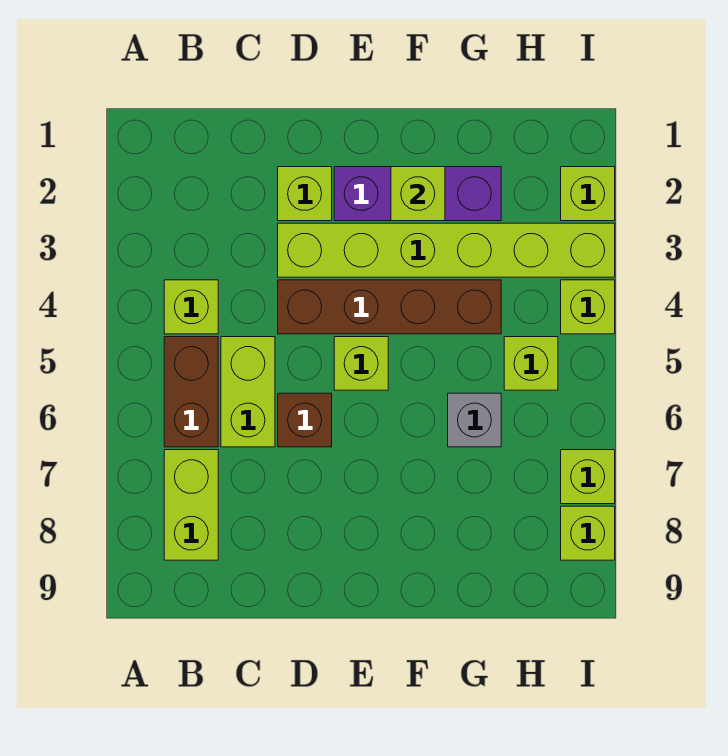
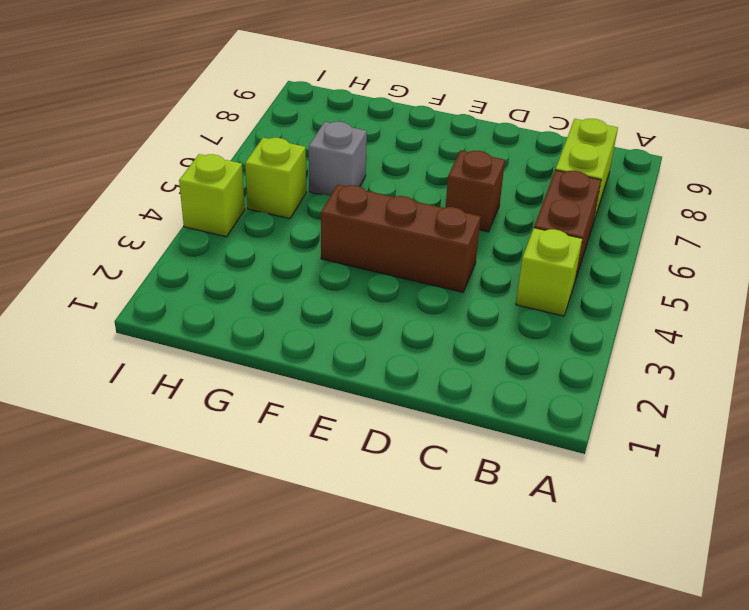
brown 1x3 brick [321,185,481,292] -> brown 1x4 brick [278,280,501,334]
none -> lime 1x2 brick [221,337,275,447]
none -> lime 1x1 brick [278,167,332,221]
none -> lime 1x6 brick [278,223,615,277]

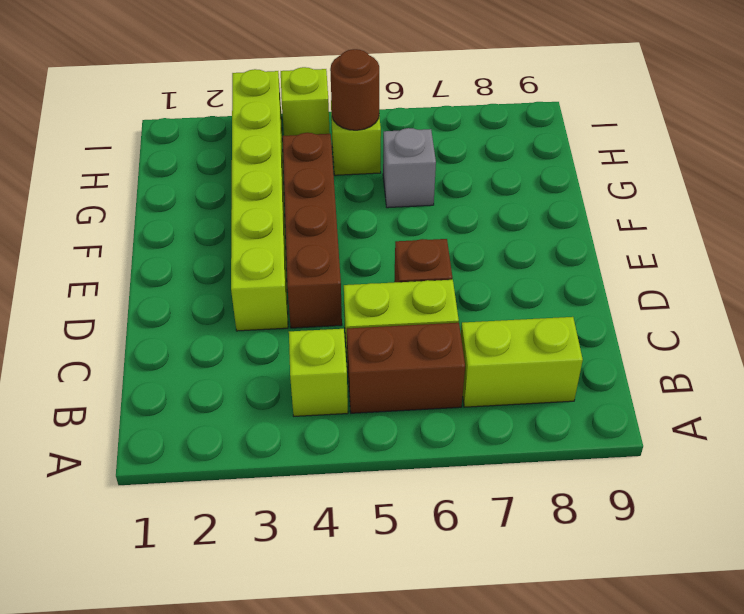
brown 1x1 round brick [330,49,379,130] -> none
none -> lime 1x1 brick [278,167,332,221]
none -> purple 1x3 brick [334,167,501,221]
none -> lime 1x1 brick [334,337,388,390]

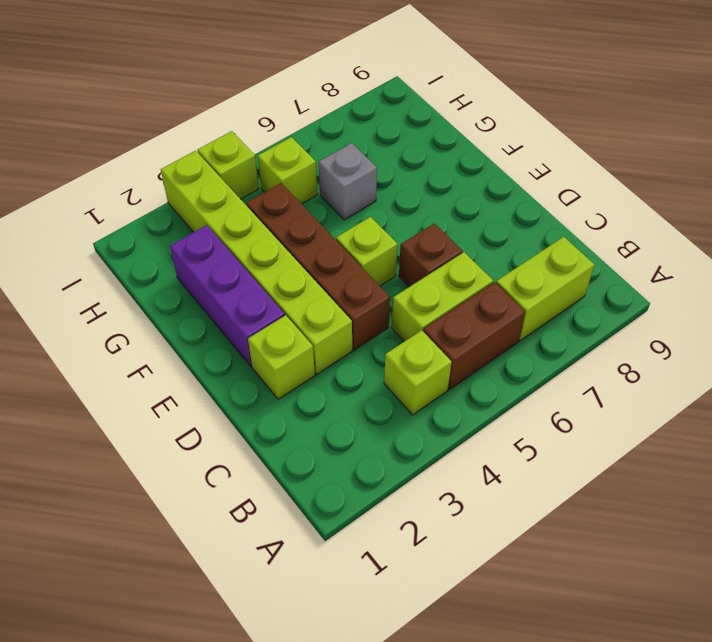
none -> lime 1x1 brick [561,167,615,221]
none -> lime 1x1 brick [561,450,615,504]
none -> lime 1x1 brick [561,506,615,560]

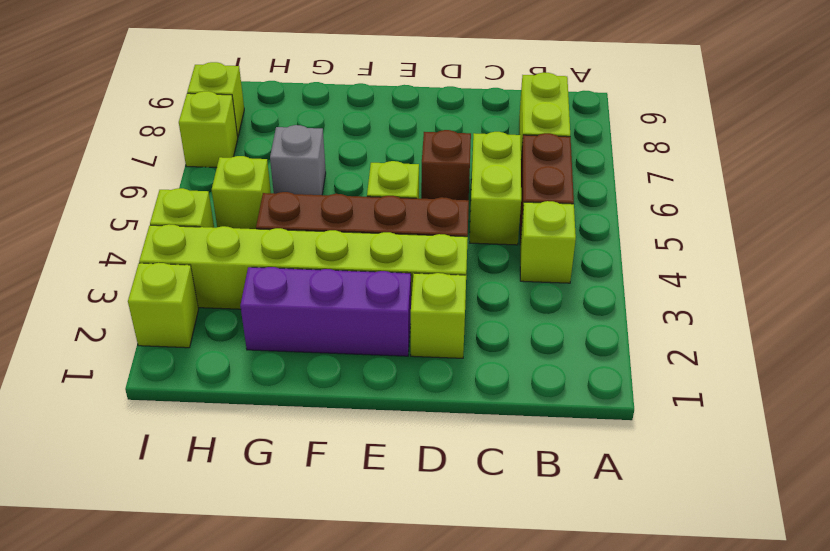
none -> lime 1x1 brick [391,167,445,221]

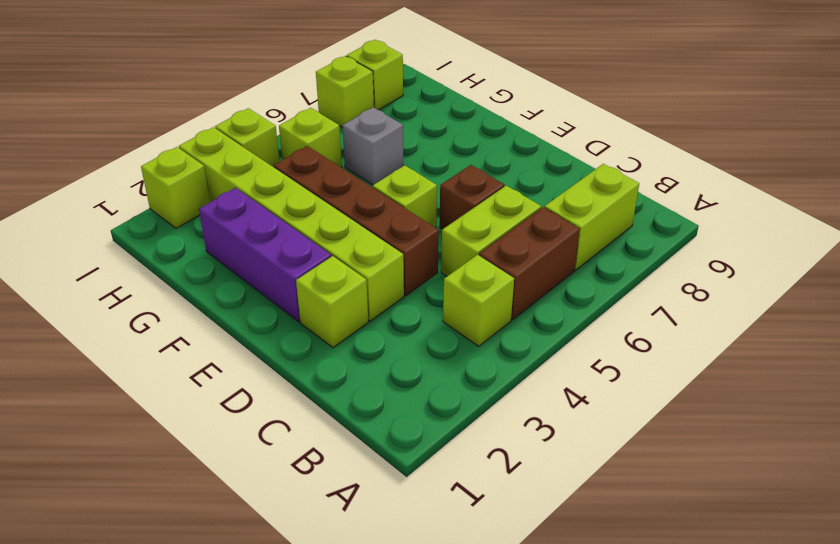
none -> lime 1x1 brick [391,167,445,221]

